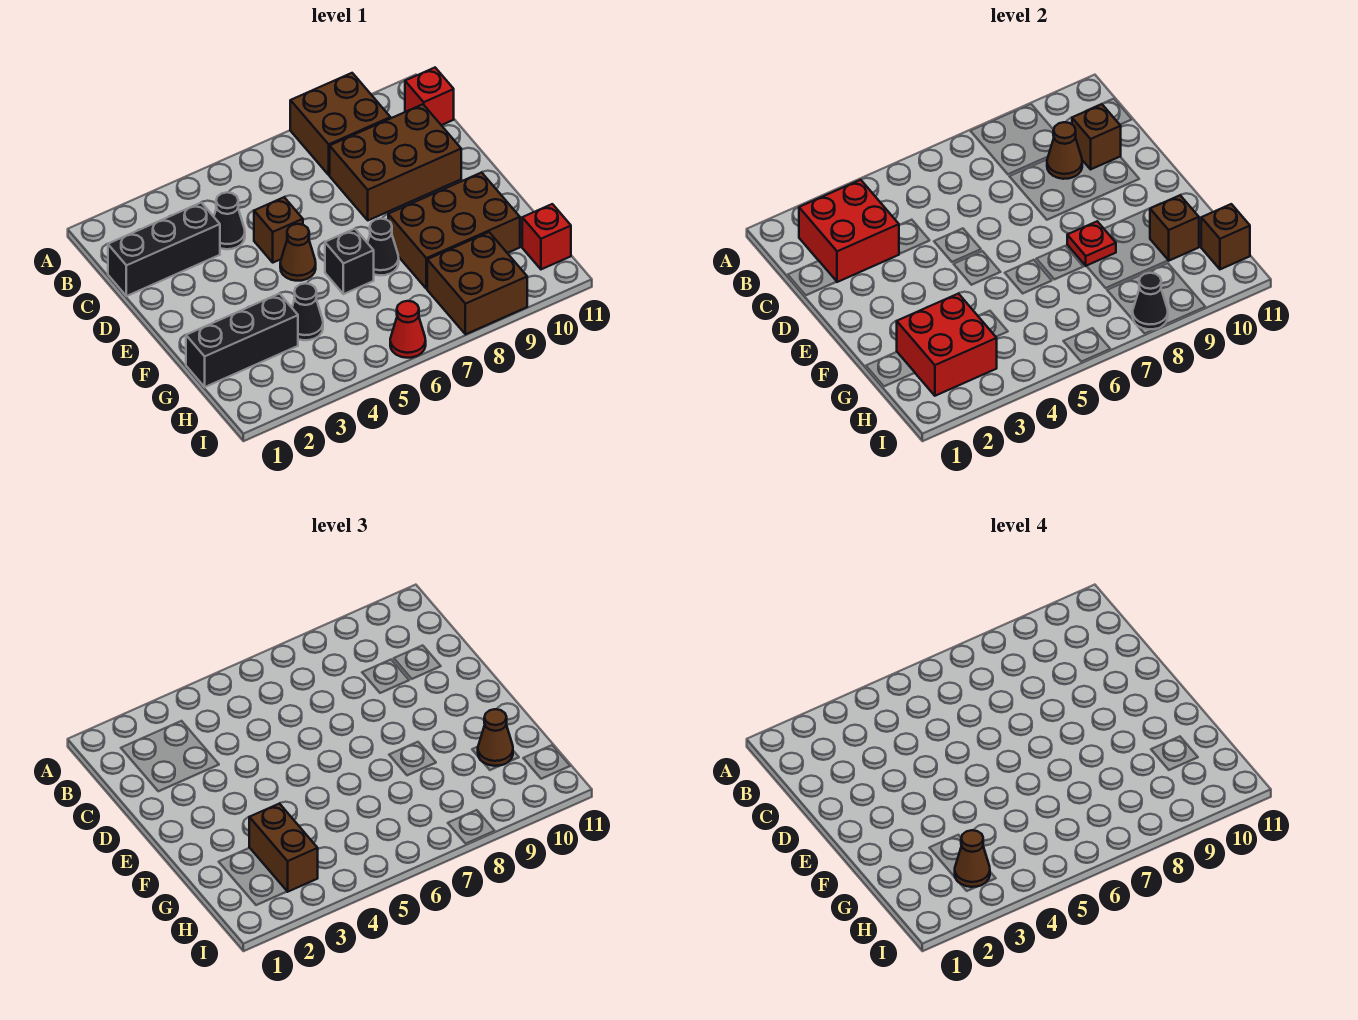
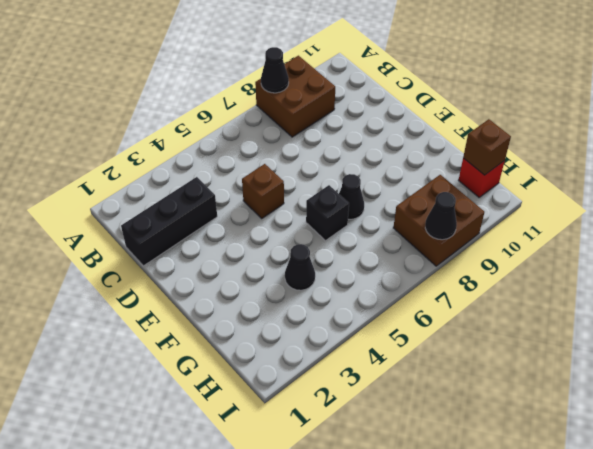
black 1x1 cone [261,47,289,93] -> black 1x1 cone moved to [214,192,245,249]
none -> red 1x1 brick [405,68,454,125]
none -> brown 2x3 brick [330,104,461,220]
none -> brown 1x1 cone [280,224,316,281]

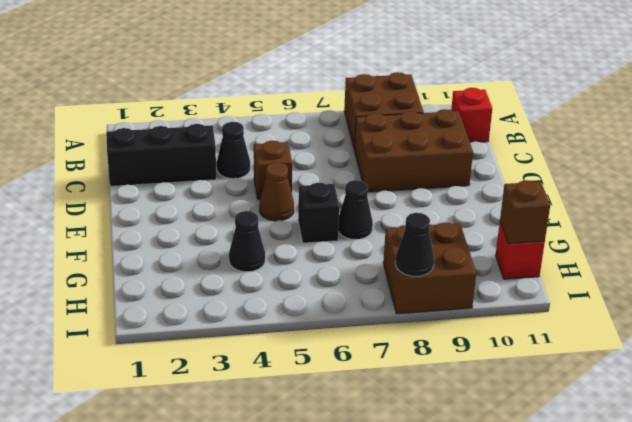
none -> brown 2x3 brick [388,172,520,289]
none -> black 1x3 brick [186,293,298,387]
none -> red 1x1 cone [390,301,426,358]

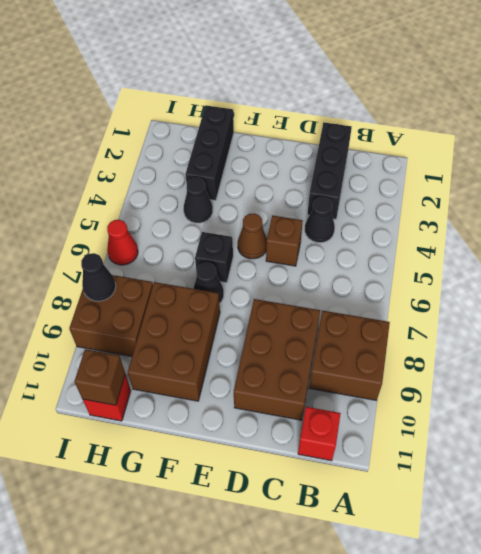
none -> red 2x2 brick [799,180,899,282]
none -> brown 1x1 cone [1047,122,1082,179]
none -> brown 1x1 brick [1072,104,1121,169]

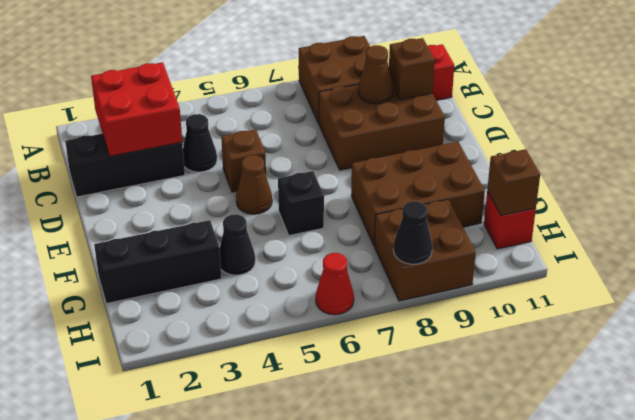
none -> black 1x1 cone [368,219,399,275]
none -> red 1x1 plate [1067,221,1116,266]
none -> red 2x2 brick [897,293,997,396]

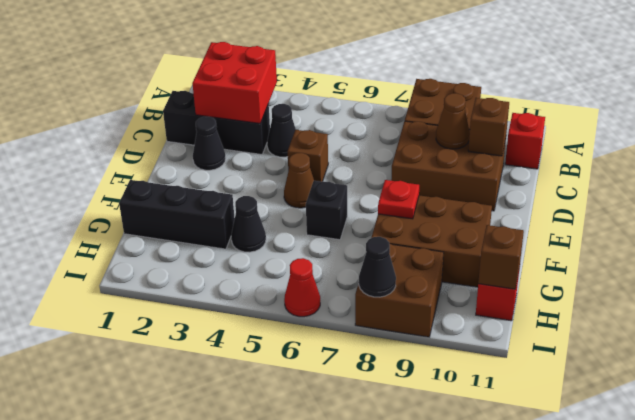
black 1x1 cone [193,116,226,170] -> black 1x1 cone moved to [368,219,399,275]
none -> red 2x2 brick [897,293,997,396]
none -> brown 1x1 brick [1150,195,1199,261]
none -> brown 1x2 brick [249,803,318,892]

